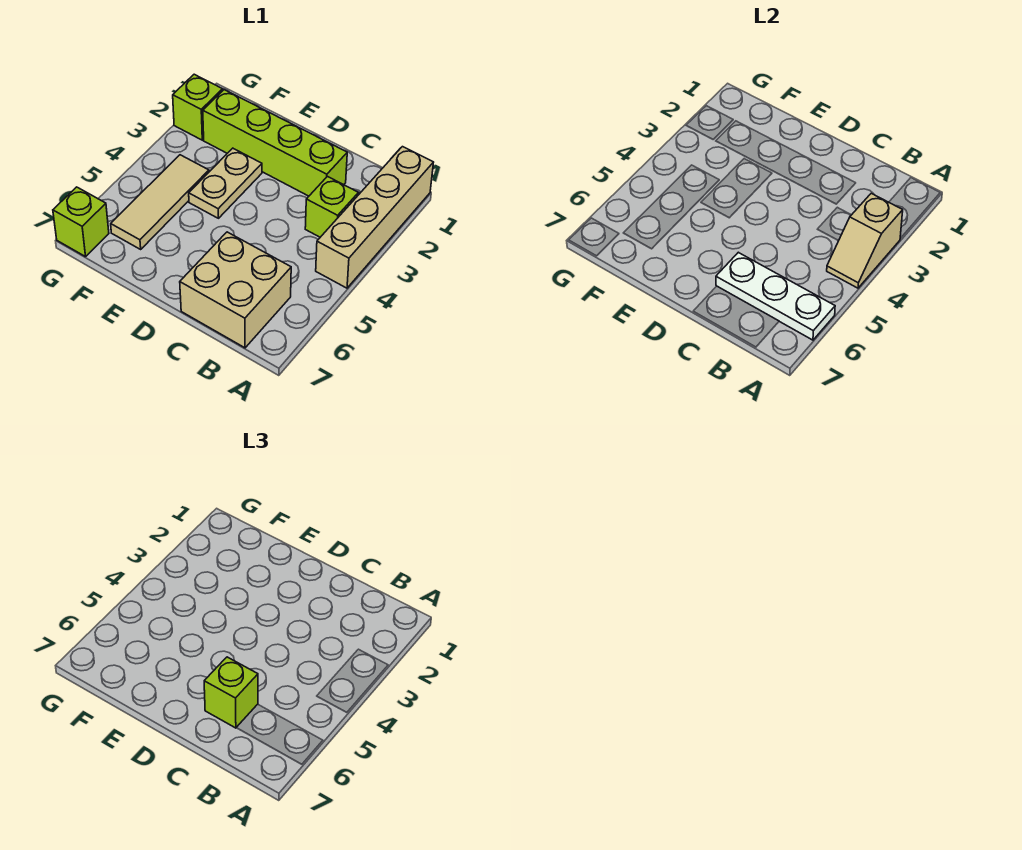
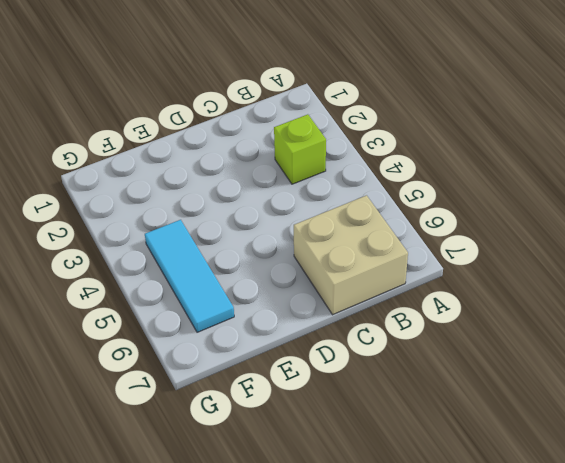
cyan 1x3 tile [145,220,234,332] -> tan 1x3 tile [111,155,209,249]
none -> tan 1x4 brick [316,147,434,288]
none -> lime 1x4 brick [203,90,347,196]

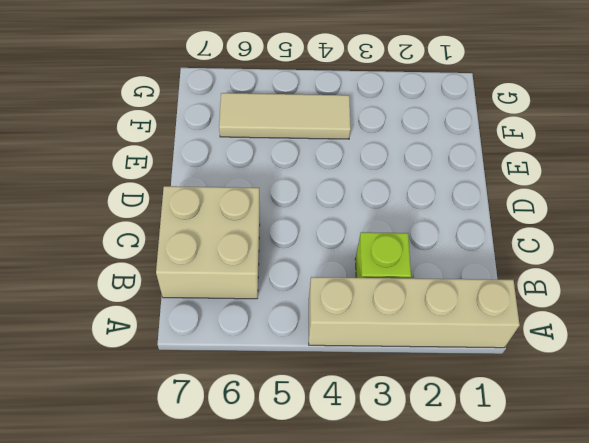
none -> lime 1x4 brick [203,90,347,196]
none -> tan 1x2 plate [189,148,262,218]

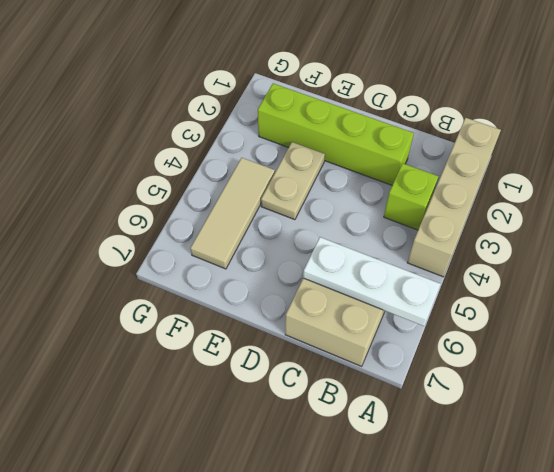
none -> lime 1x1 brick [173,74,223,140]
none -> lime 1x1 brick [53,187,109,257]

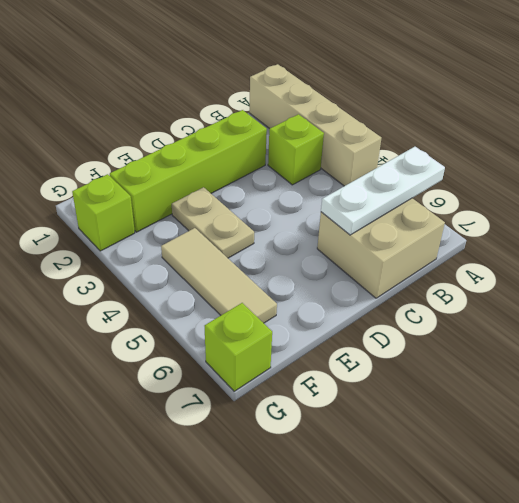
none -> tan 1x2 slope [827,193,903,288]
none -> lime 1x1 brick [204,657,258,728]

